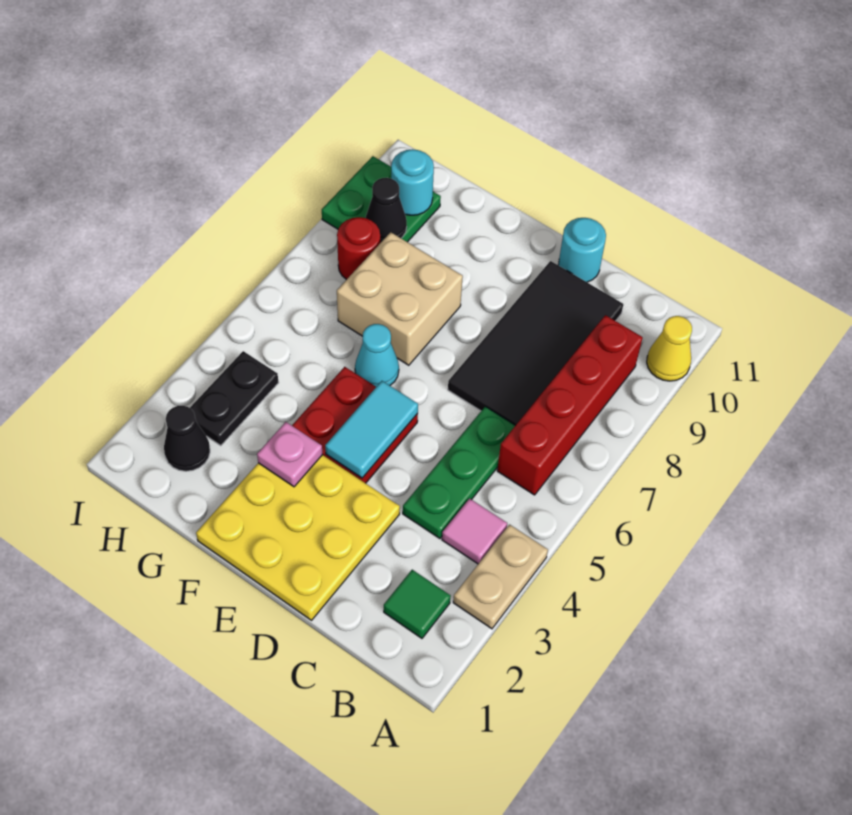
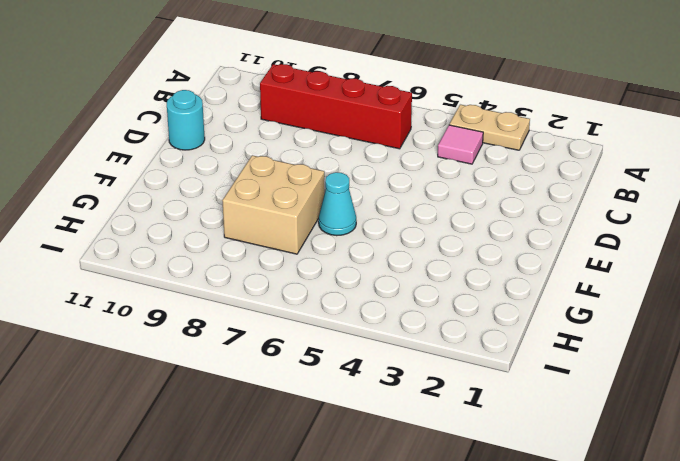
none -> yellow 1x1 cone [647,316,692,381]
none -> green 1x1 tile [384,570,451,638]
none -> green 1x3 plate [403,406,516,538]

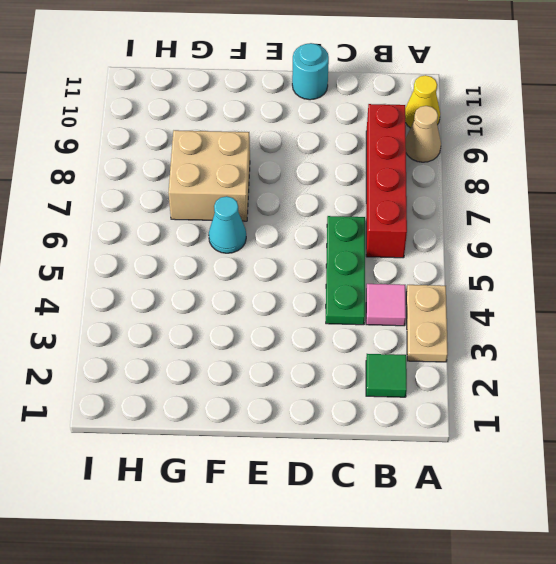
tan 1x1 cone [406,106,441,162] -> none
none -> black 2x4 tile [448,261,623,425]
none -> yellow 3x3 plate [196,455,400,620]
none -> red 2x2 plate [292,367,418,483]

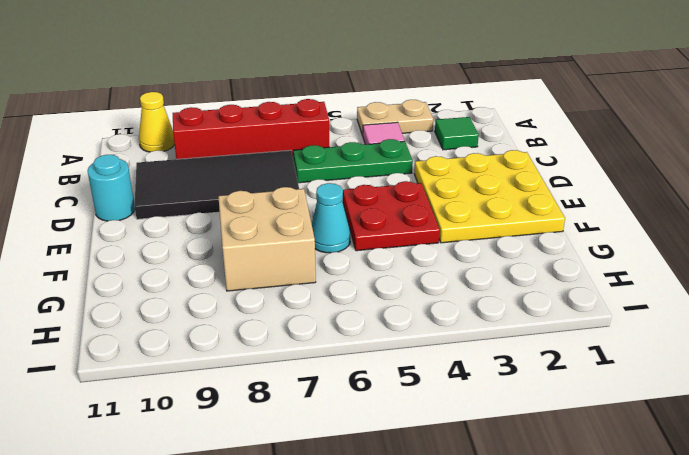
none -> black 1x1 cone [164,406,210,471]
none -> black 1x2 plate [190,351,279,445]
none -> red 1x1 round brick [337,217,380,280]

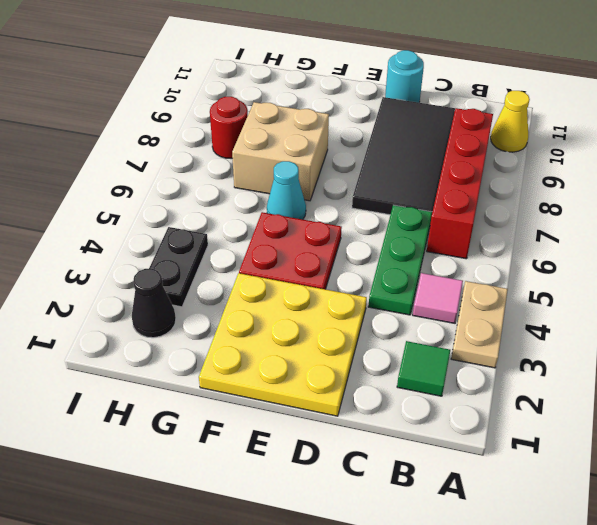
none -> green 2x2 plate [322,156,441,242]
none -> cyan 1x2 tile [325,381,418,478]
none -> pink 1x1 plate [257,422,323,487]

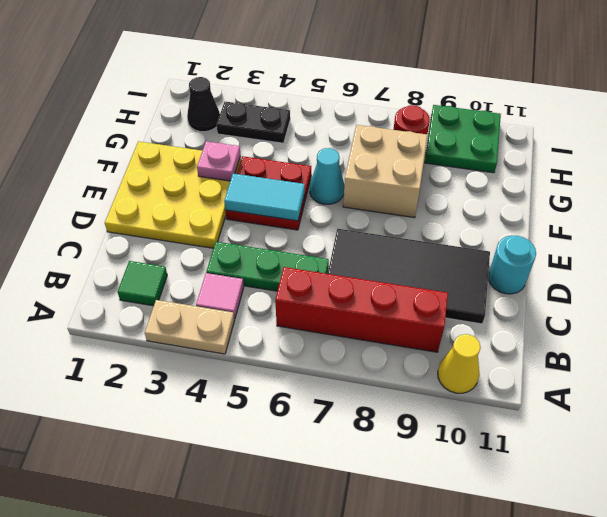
none -> black 1x1 cone [366,178,407,243]
none -> cyan 1x1 round brick [391,149,434,215]

